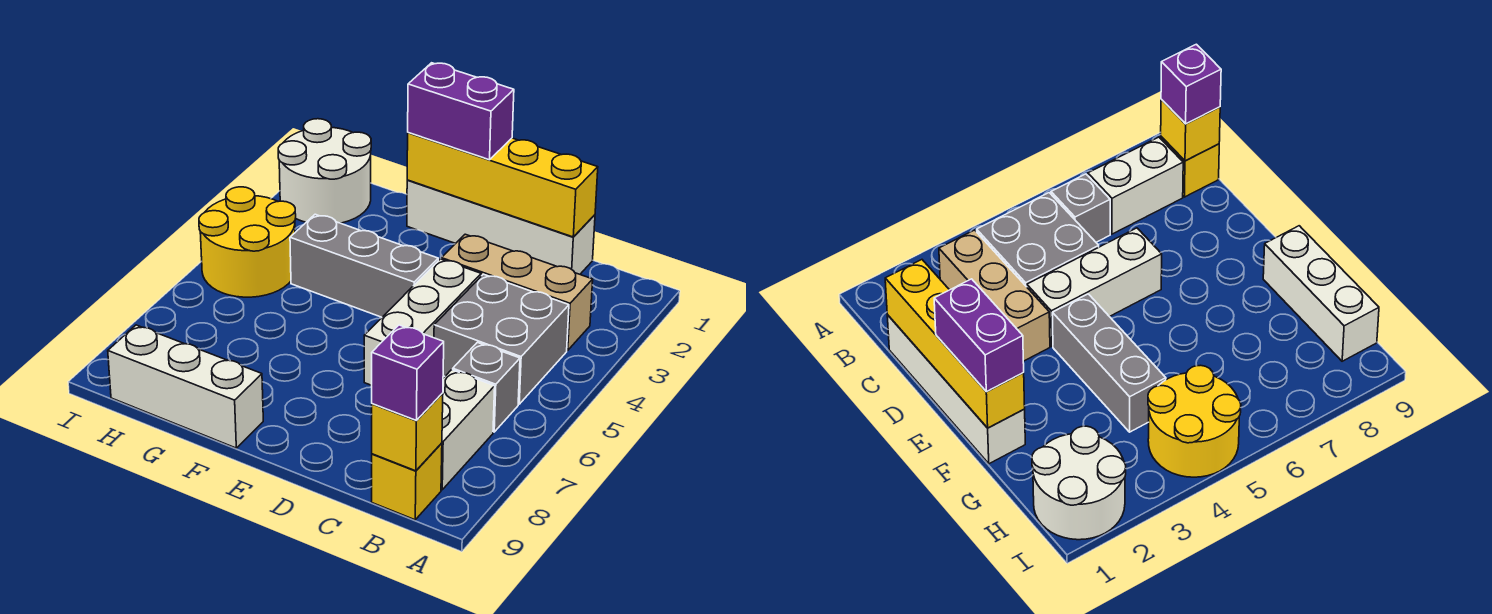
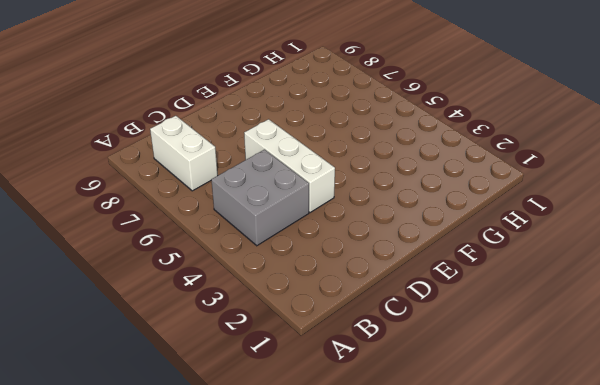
none -> tan 1x3 brick [442,234,593,350]
none -> grey 1x1 brick [453,342,520,432]
none -> yellow 1x1 brick [372,443,442,520]

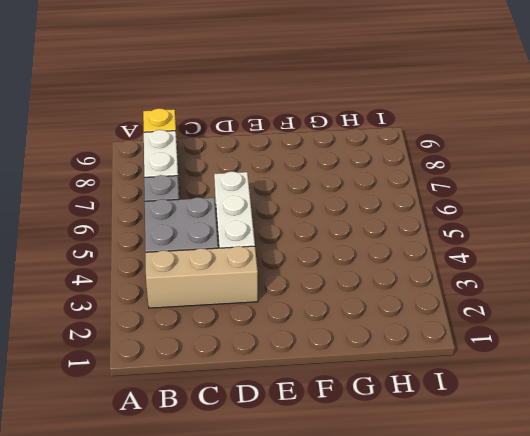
none -> white 1x4 brick [407,180,595,274]
none -> grey 1x3 brick [290,214,438,317]
none -> white 1x3 brick [108,325,263,448]

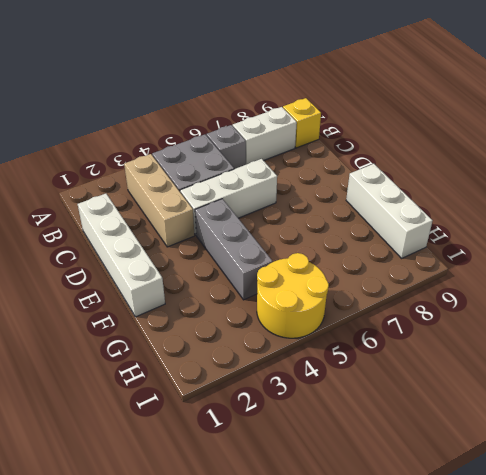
none -> white 2x2 round brick [278,119,371,223]
none -> yellow 1x1 brick [372,393,443,471]
none -> yellow 1x4 brick [407,133,598,237]

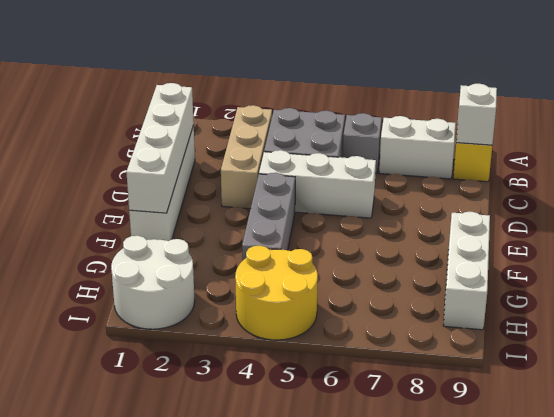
white 1x1 brick [456,84,497,145] -> yellow 1x1 brick [372,393,443,471]
white 1x4 brick [126,83,194,213] -> yellow 1x4 brick [407,133,598,237]
none -> purple 1x1 brick [372,325,444,421]
none -> purple 1x2 brick [408,63,514,160]

